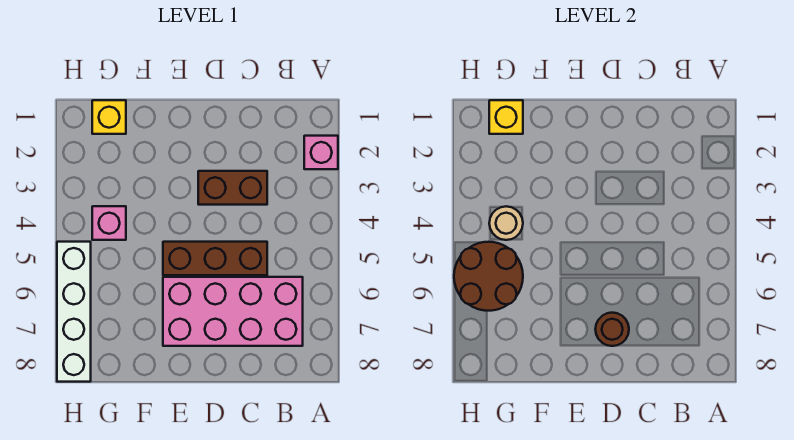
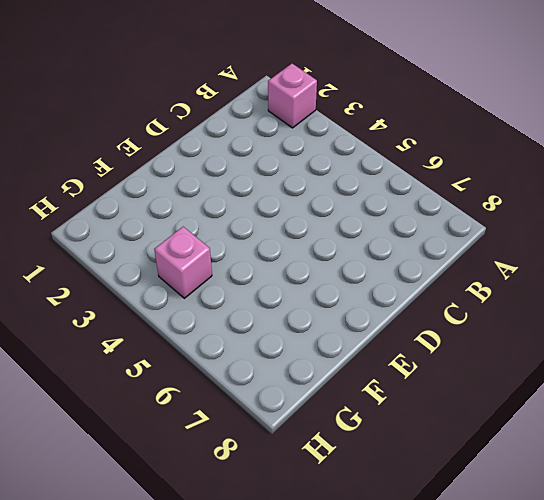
none -> pink 2x4 brick [163,277,303,346]
none -> brown 1x2 brick [198,171,267,205]

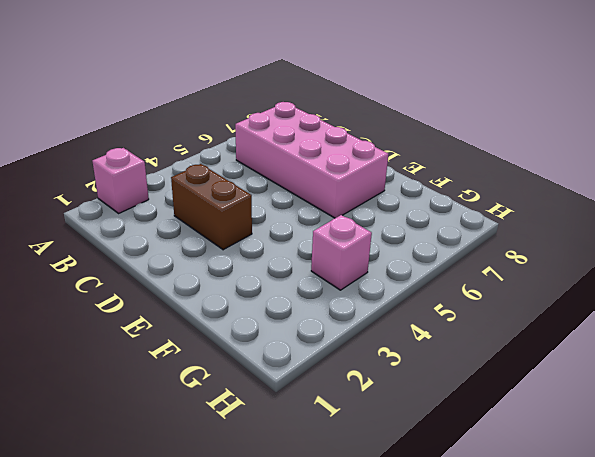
none -> brown 1x3 brick [163,242,267,275]
none -> yellow 1x1 brick [92,100,126,134]

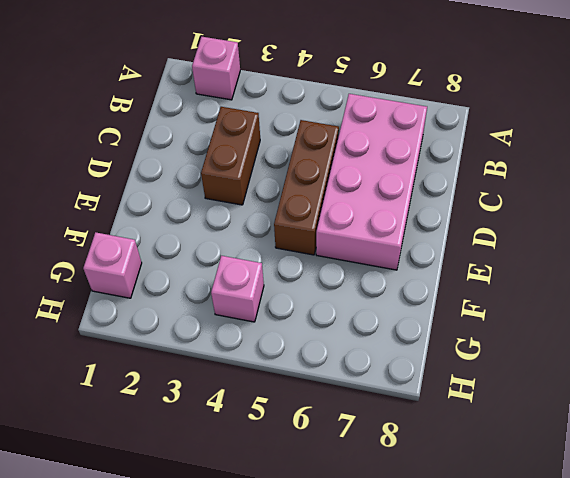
pink 1x1 brick [83,232,142,298] -> yellow 1x1 brick [92,100,126,134]
none -> white 1x4 brick [57,242,91,382]
none -> brown 1x1 round brick [595,313,629,346]

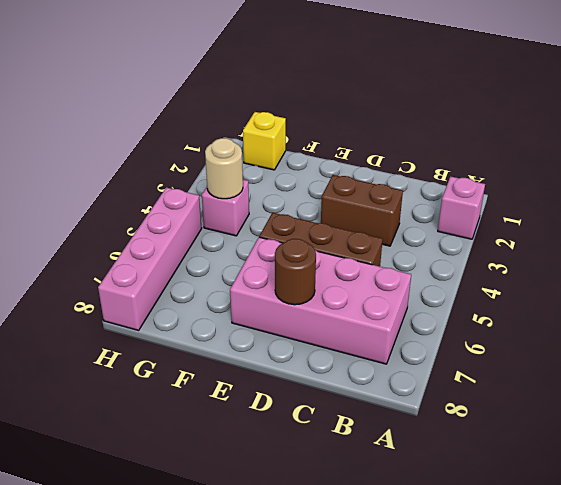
pink 1x4 brick [98,188,202,330] -> white 1x4 brick [57,242,91,382]
none -> yellow 1x1 brick [489,100,523,134]
none -> brown 2x2 round brick [454,242,523,311]

